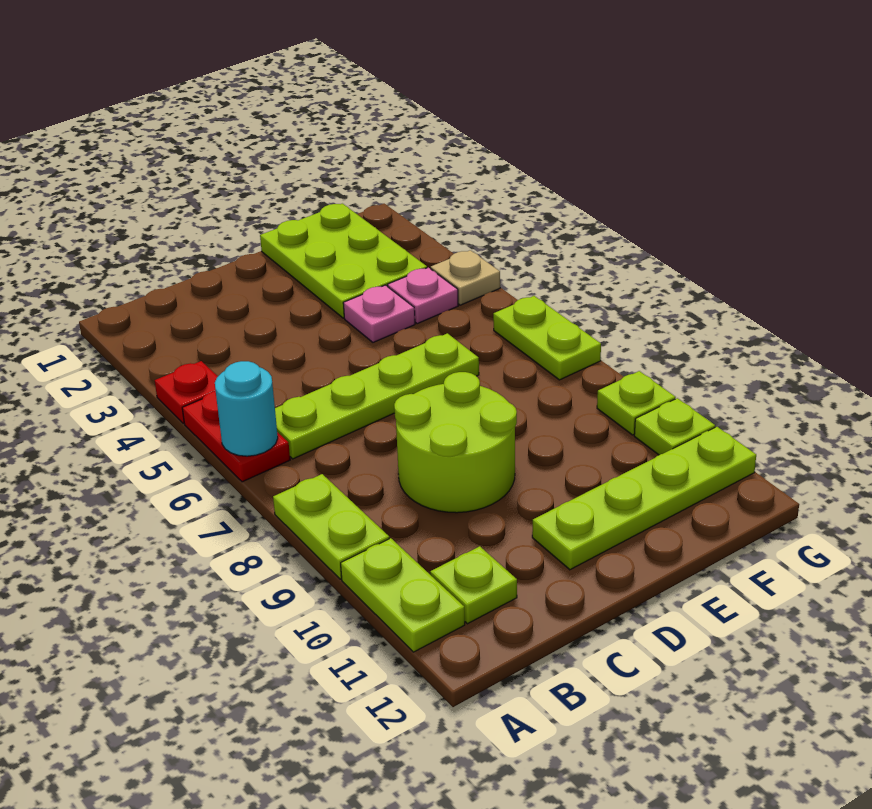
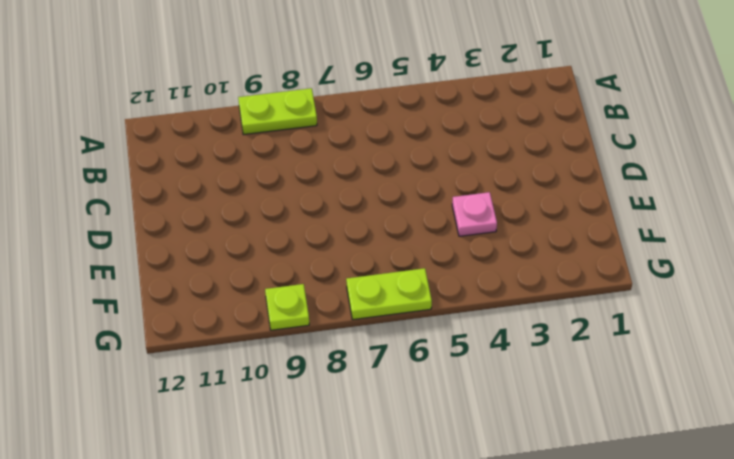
none -> red 1x1 plate [155,361,218,424]
none -> red 1x2 plate [182,391,290,482]
none -> lime 1x2 plate [341,538,465,652]

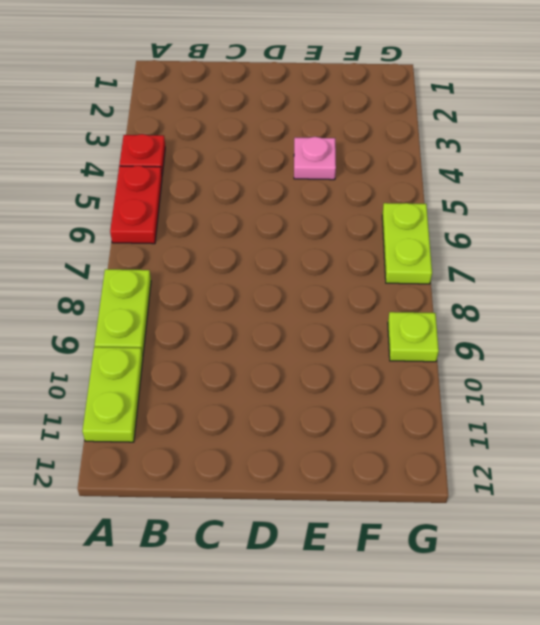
none -> lime 1x4 plate [275,333,479,459]
none -> lime 1x1 plate [430,546,517,624]
none -> lime 2x2 round brick [394,372,517,513]

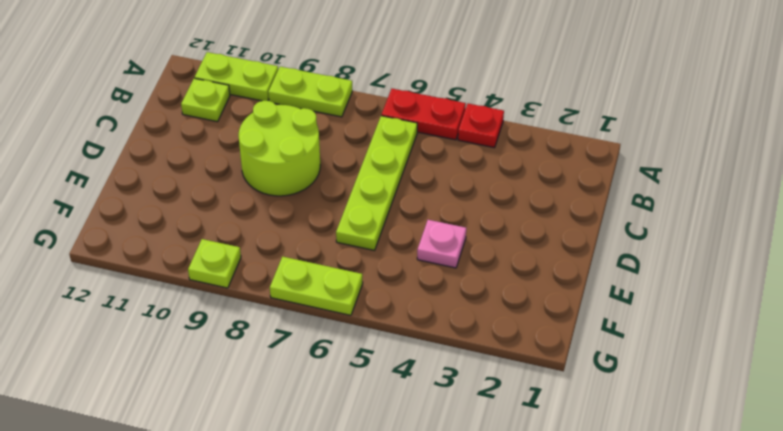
none -> lime 1x4 plate [532,427,756,570]
none -> lime 2x3 plate [260,204,427,318]
none -> pink 1x1 plate [388,268,458,324]

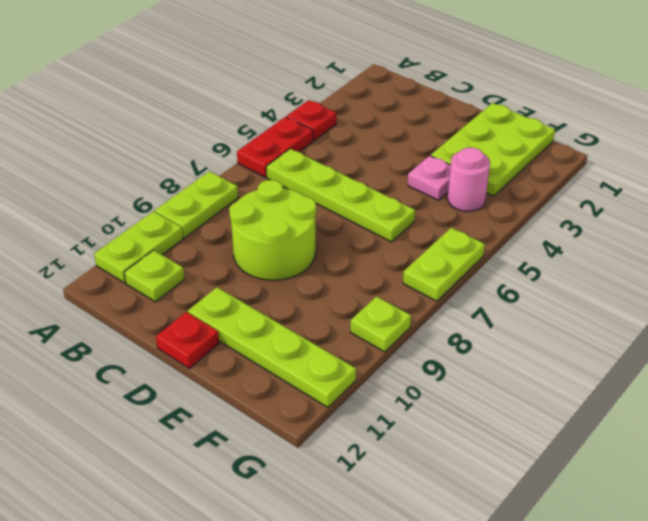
red 1x1 plate [156,312,219,368] -> none
pink 1x1 round brick [448,147,490,212] -> pink 1x1 plate [388,268,458,324]
none -> tan 1x1 plate [431,250,500,305]
none -> lime 1x1 plate [634,398,715,455]
none -> cyan 1x1 round brick [215,361,278,456]

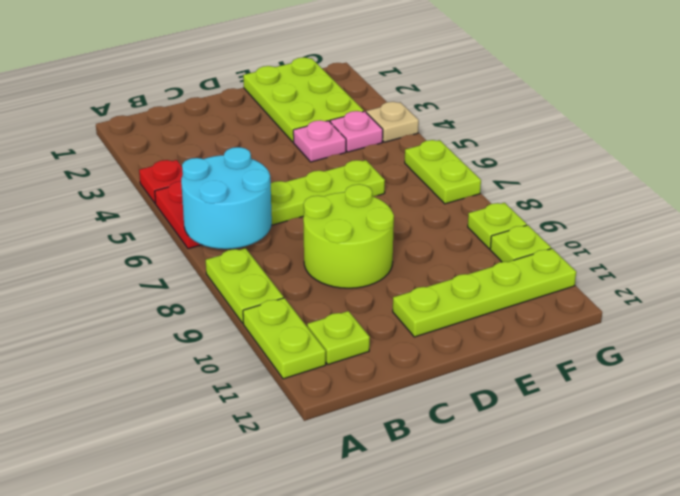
cyan 2x2 round brick [181,147,272,249] -> cyan 1x1 round brick [215,361,278,456]

